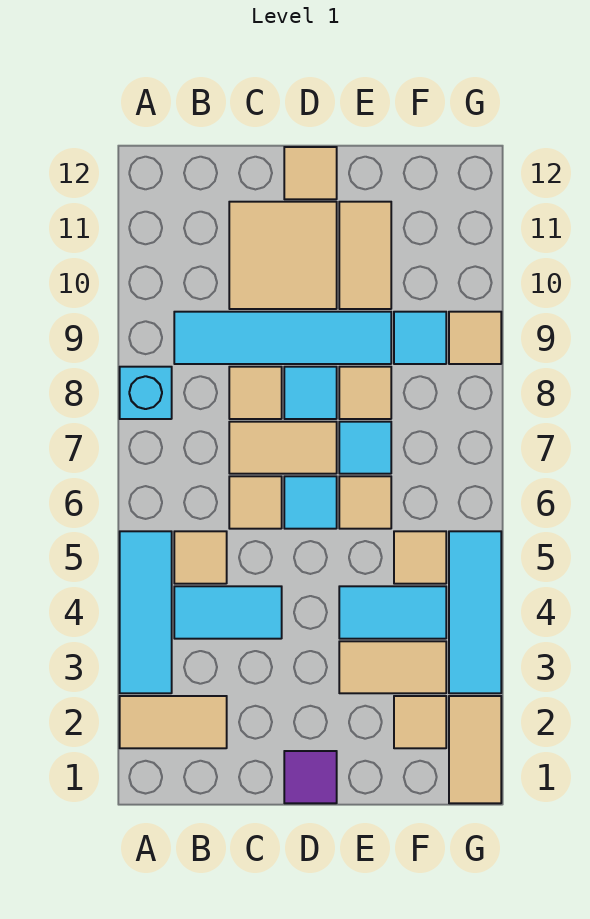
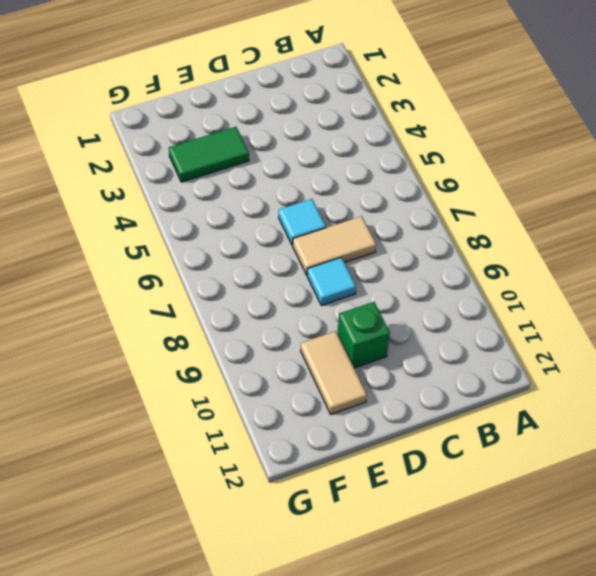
green 1x1 brick [338,302,390,368] -> tan 2x2 tile [229,202,337,309]
green 1x2 tile [169,127,249,182] -> tan 1x2 tile [339,641,446,693]
none -> tan 1x2 tile [120,696,227,748]
none -> cyan 1x3 tile [120,531,172,693]
none -> cyan 1x1 brick [120,367,172,419]

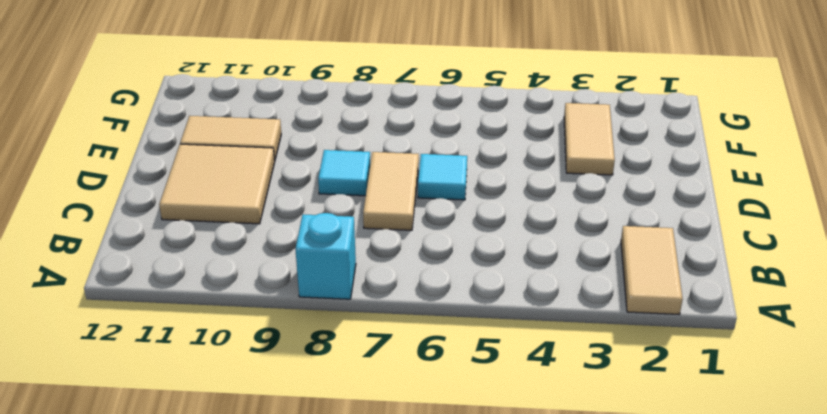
none -> cyan 1x3 tile [120,531,172,693]
none -> cyan 1x2 tile [174,586,282,639]
none -> tan 1x1 tile [174,531,227,584]

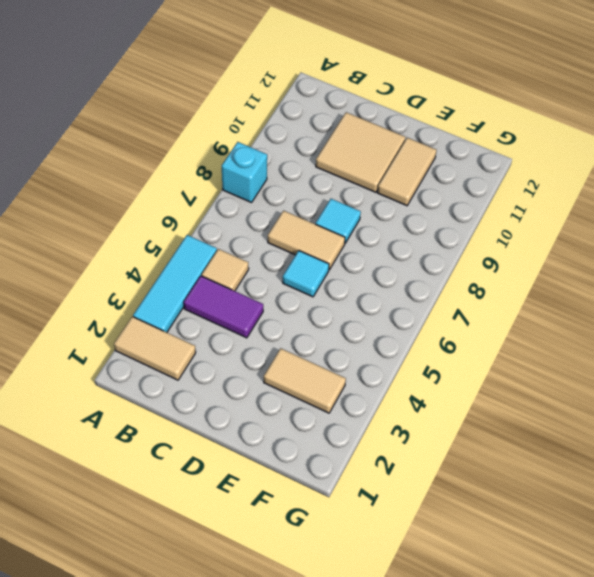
purple 1x2 tile [184,276,263,338] -> cyan 1x2 tile [174,586,282,639]
none -> cyan 1x4 tile [174,312,391,364]
none -> tan 1x1 tile [229,476,282,529]
none -> tan 1x1 tile [229,367,282,419]

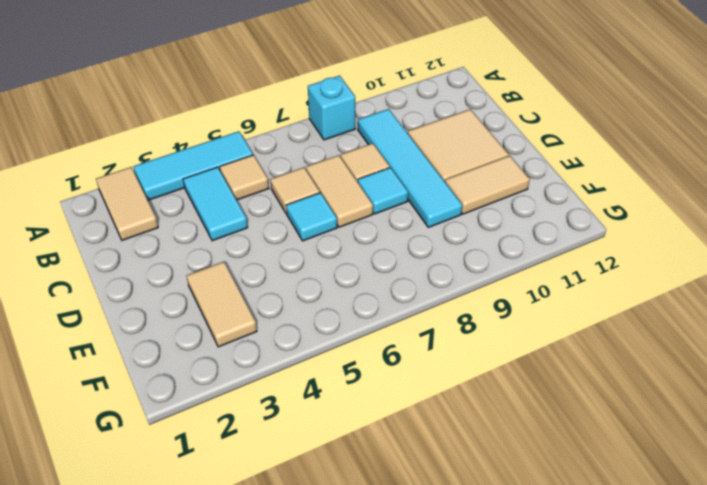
none -> purple 1x1 tile [284,751,337,803]
none -> tan 1x1 tile [284,147,337,199]
none -> cyan 1x2 tile [339,586,446,639]

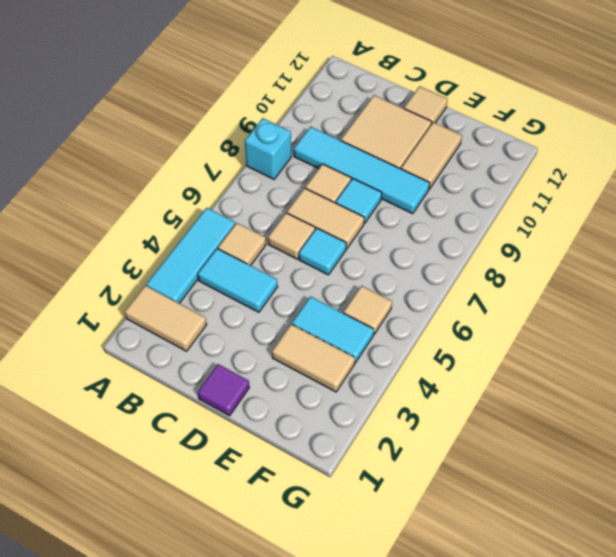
none -> tan 1x1 tile [339,476,391,529]
none -> cyan 1x1 tile [339,422,391,474]
none -> tan 1x1 tile [339,367,391,419]

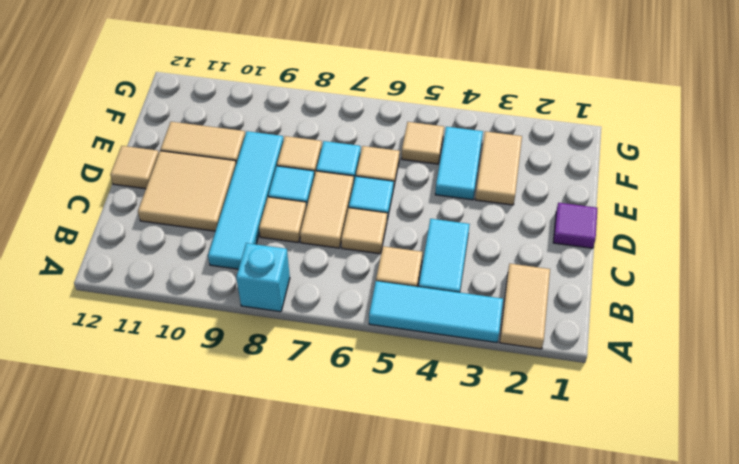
none -> tan 1x1 tile [394,696,446,748]
none -> cyan 1x1 tile [394,312,446,364]
none -> tan 1x2 tile [449,696,501,803]

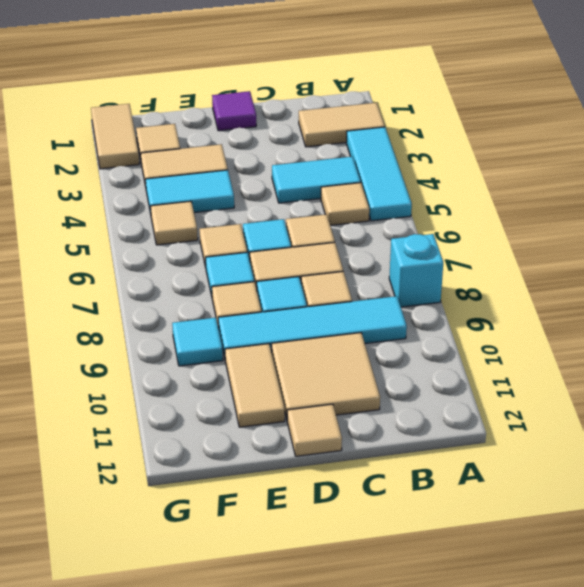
none -> cyan 1x3 tile [449,531,501,693]
none -> tan 1x1 tile [449,312,501,364]

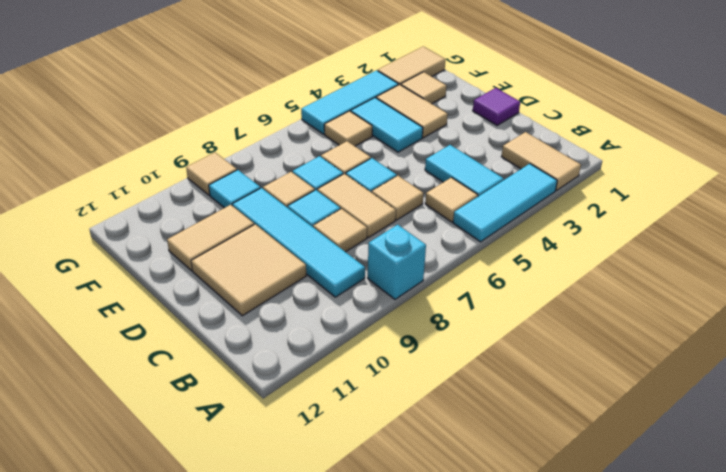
none -> tan 1x1 tile [284,147,337,199]

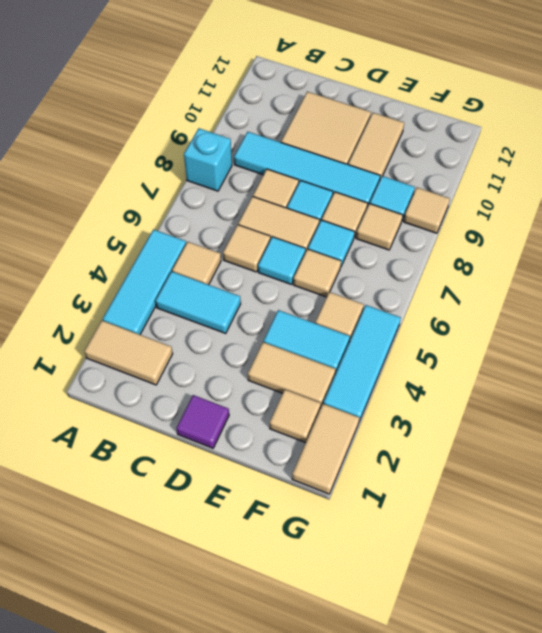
tan 1x1 tile [356,204,403,250] -> tan 1x1 tile moved to [284,147,337,199]

